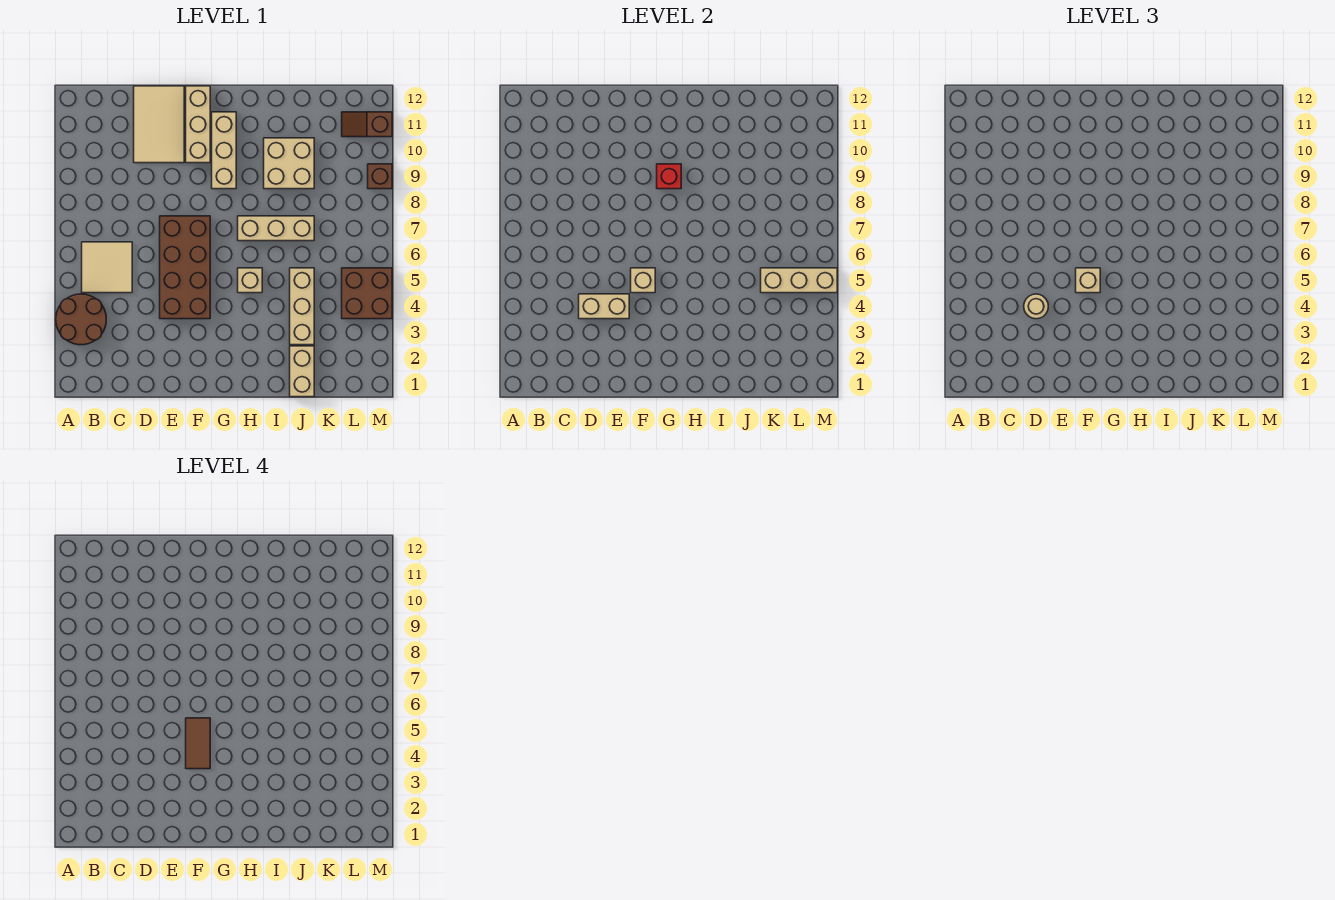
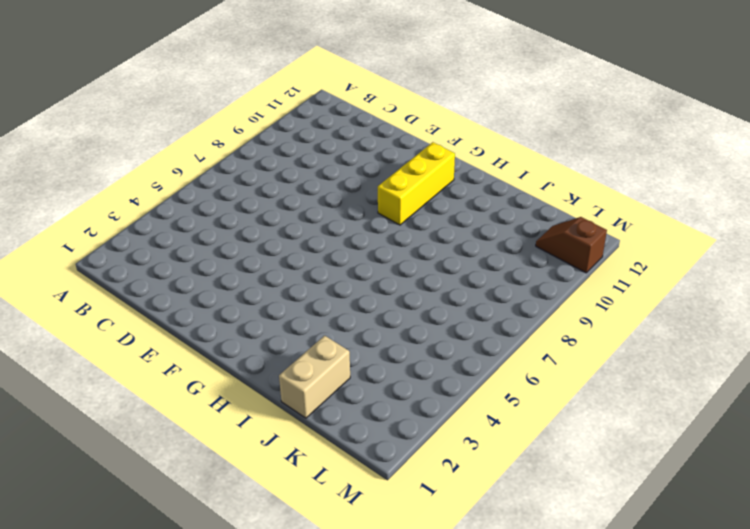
yellow 1x3 brick [378,142,455,225] -> tan 1x3 brick [212,112,236,189]
none -> brown 2x2 round brick [56,294,106,345]
none -> tan 2x2 tile [82,242,132,293]
none -> tan 2x3 tile [134,86,184,163]

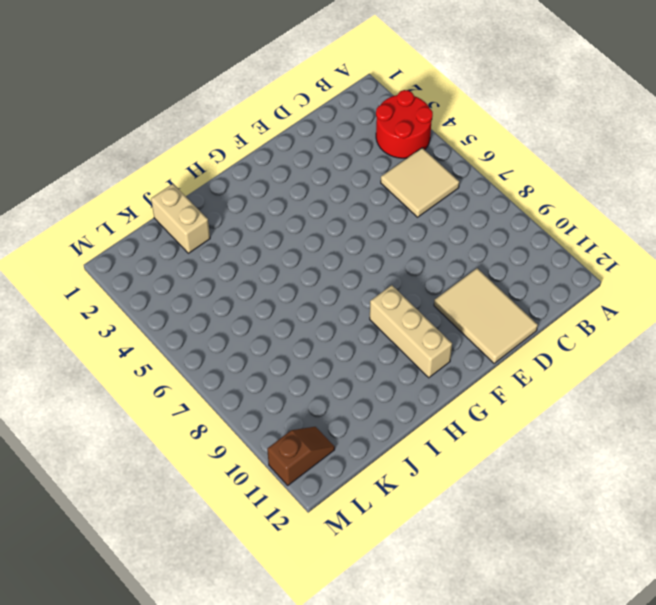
red 2x2 round brick [376,90,433,158] -> brown 2x2 round brick [56,294,106,345]
none -> brown 2x4 brick [160,216,210,319]
none -> tan 1x3 brick [186,86,210,163]
none -> tan 1x1 brick [238,268,262,293]

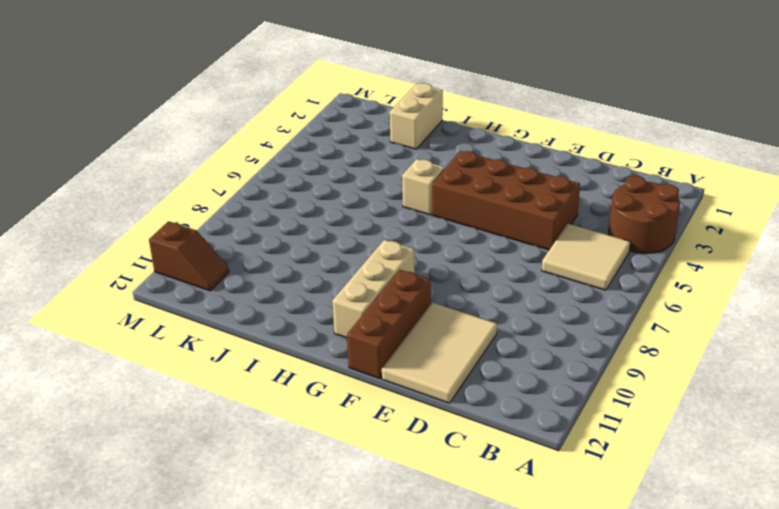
brown 2x4 brick [432,151,580,250] -> brown 2x4 brick turned to [160,216,210,319]
brown 1x3 brick [347,270,431,379] -> tan 1x3 brick [186,86,210,163]
none -> tan 1x3 brick [238,216,314,241]
none -> tan 2x2 brick [264,138,314,189]
none -> tan 1x3 brick [290,268,314,345]

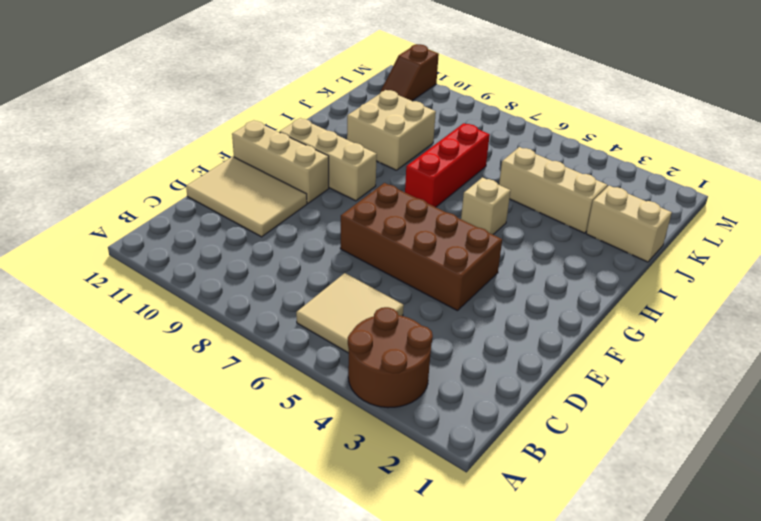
red 1x3 brick [405,123,490,207] -> tan 1x3 brick [238,216,314,241]
none -> brown 2x2 brick [342,268,392,319]
none -> brown 1x1 brick [368,164,392,189]
none -> tan 1x2 brick [579,294,629,319]

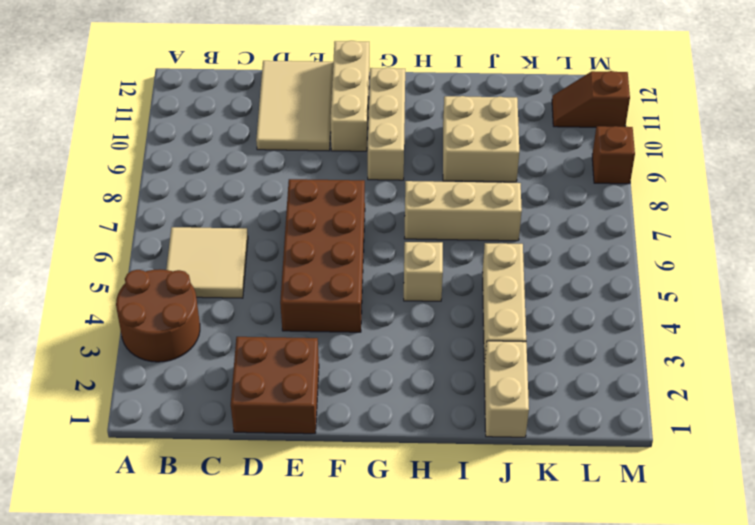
brown 2x2 brick [231,337,319,434] -> brown 2x2 brick moved to [342,268,392,319]
none -> tan 1x2 brick [579,294,629,319]
none -> tan 1x1 brick [631,268,655,293]
none -> red 1x1 brick [657,164,681,189]

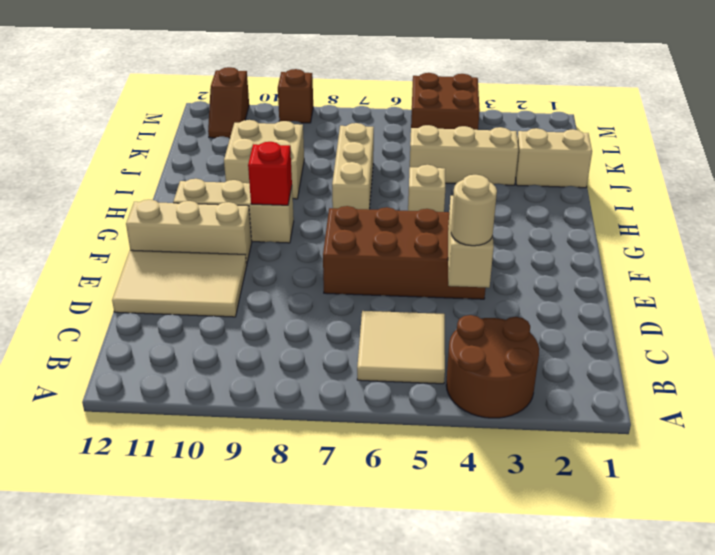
none -> tan 1x1 brick [631,268,655,293]
none -> tan 1x3 brick [761,268,837,293]
none -> tan 1x1 brick [1076,268,1100,293]

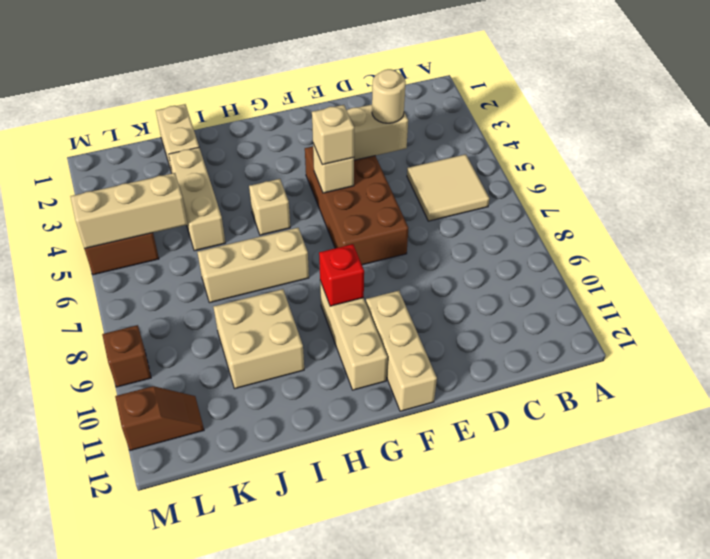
none -> brown 2x2 round brick [56,294,106,345]
none -> tan 2x3 tile [134,86,184,163]
none -> brown 1x2 tile [186,718,210,769]

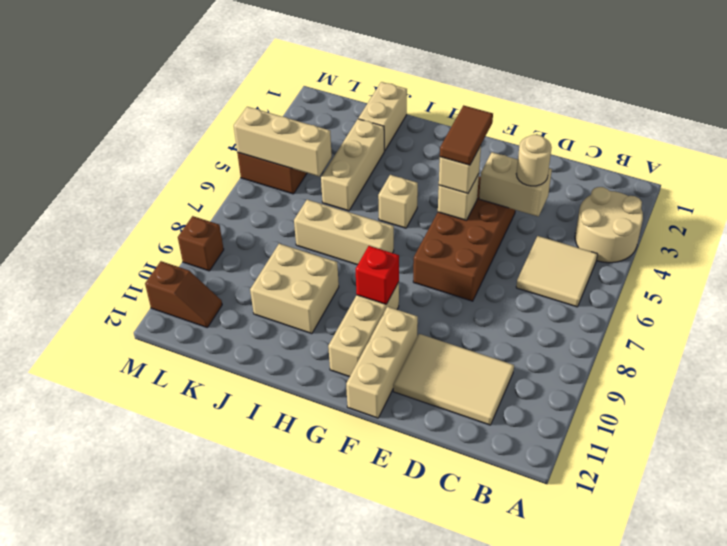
tan 2x2 round brick [575,187,643,263] -> brown 2x2 round brick [56,294,106,345]
tan 2x3 tile [393,334,514,425] -> tan 2x3 tile turned to [134,86,184,163]

